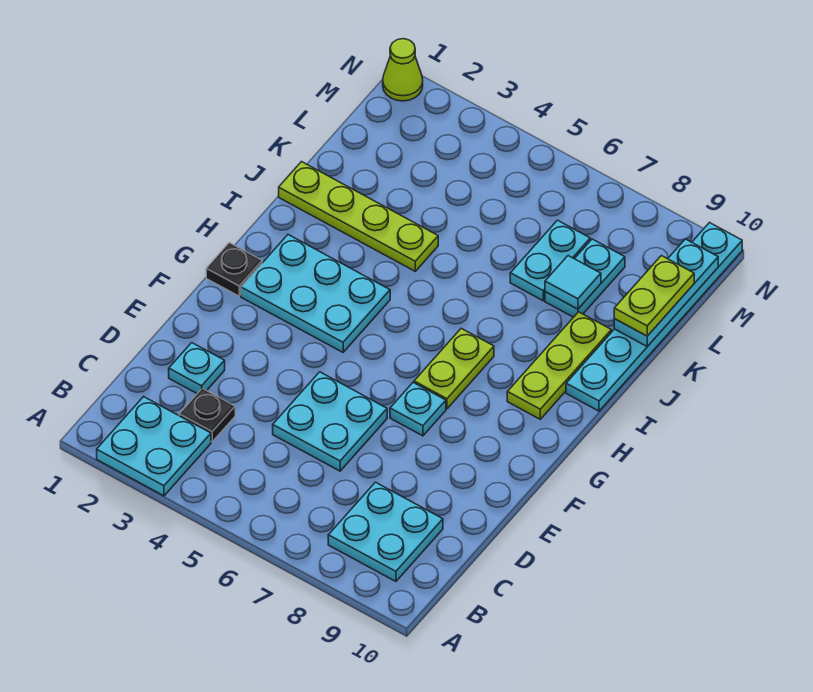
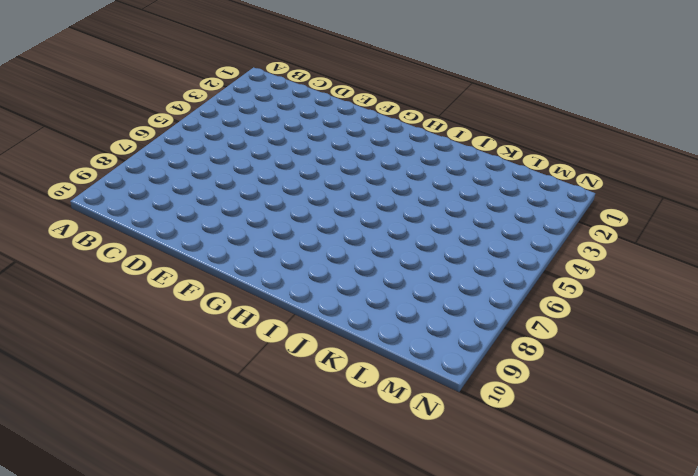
none -> cyan 2x2 plate [97,397,211,496]
none -> cyan 2x2 plate [328,482,443,582]
none -> black 1x1 plate [179,388,235,442]

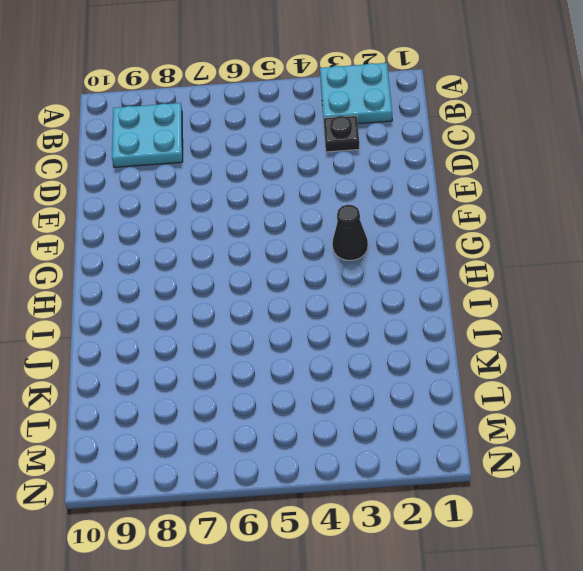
black 1x1 cone [332,205,368,260] -> cyan 2x3 plate [241,235,390,352]
none -> cyan 1x1 plate [169,343,225,393]
none -> cyan 2x2 plate [273,372,387,471]
none -> cyan 1x1 plate [390,383,446,436]

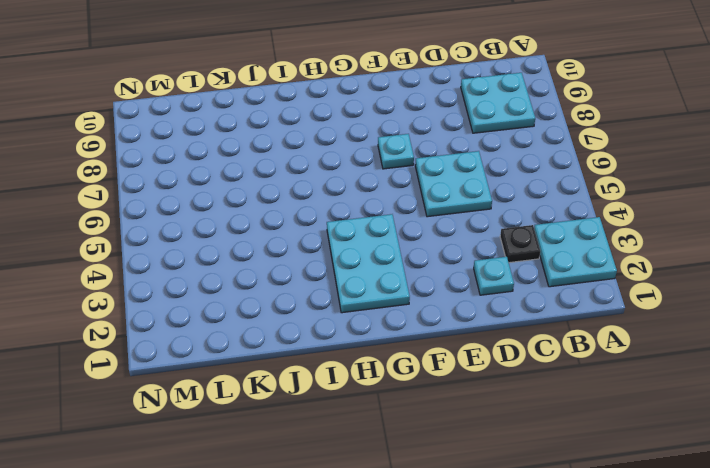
none -> black 1x1 plate [206,243,262,296]
none -> lime 1x2 plate [414,328,494,409]
none -> lime 1x3 plate [507,312,611,419]

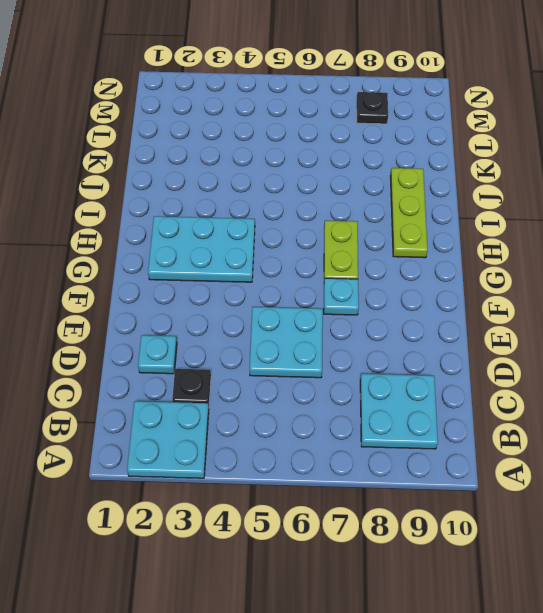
black 1x1 plate [357,92,388,124] -> black 1x1 plate moved to [206,243,262,296]
none -> cyan 1x6 plate [566,223,742,411]
none -> lime 1x4 plate [279,162,438,271]
none -> cyan 1x2 plate [510,220,590,301]

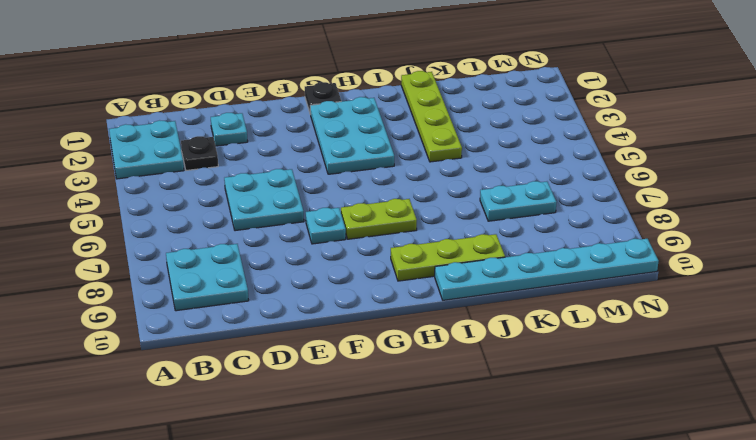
none -> cyan 1x2 plate [545,239,625,317]
none -> lime 1x1 cone [383,39,423,101]
none -> cyan 1x1 tile [545,256,601,309]

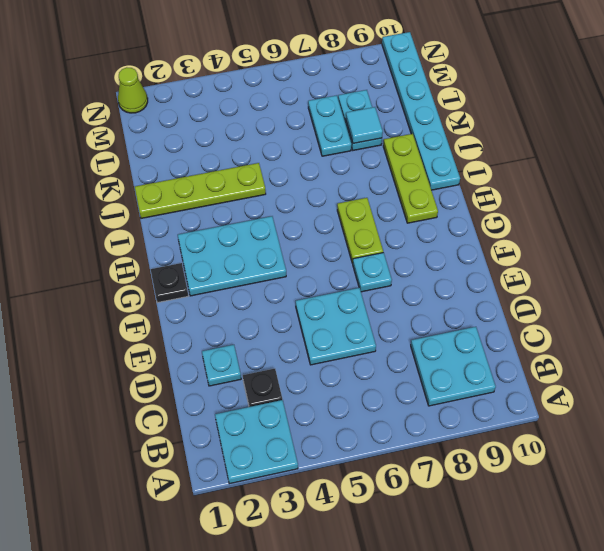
none -> cyan 1x3 plate [614,239,718,346]
none -> lime 1x2 plate [614,256,694,336]

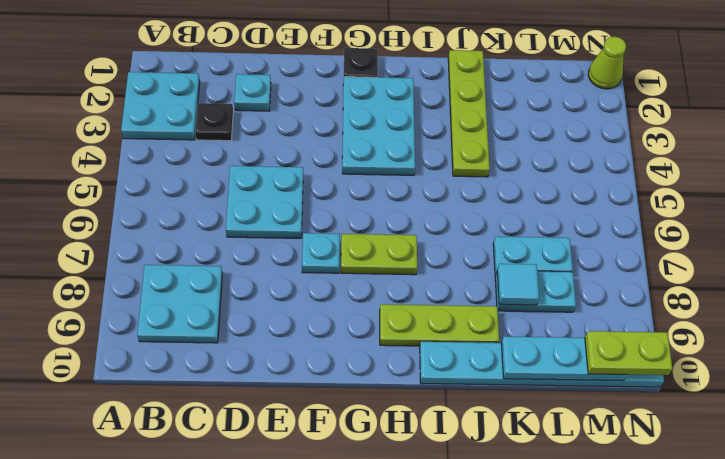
lime 1x2 plate [585,331,672,375] -> lime 1x2 plate moved to [614,256,694,336]

